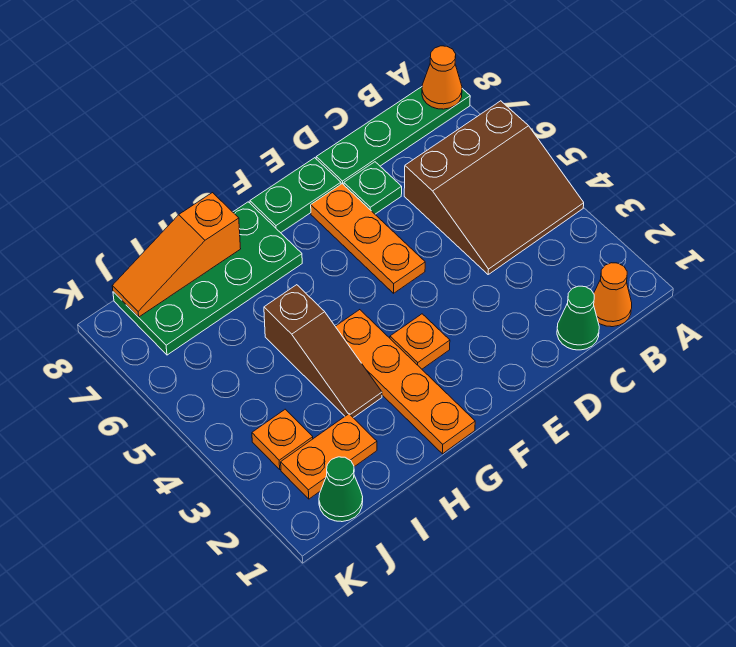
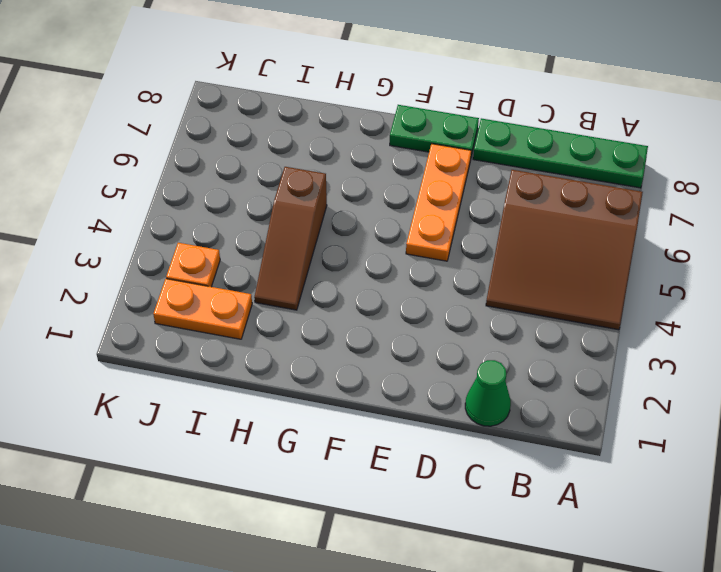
none -> orange 1x1 cone [594,263,632,327]
none -> green 1x1 plate [344,162,402,214]
none -> orange 1x1 plate [390,314,450,369]

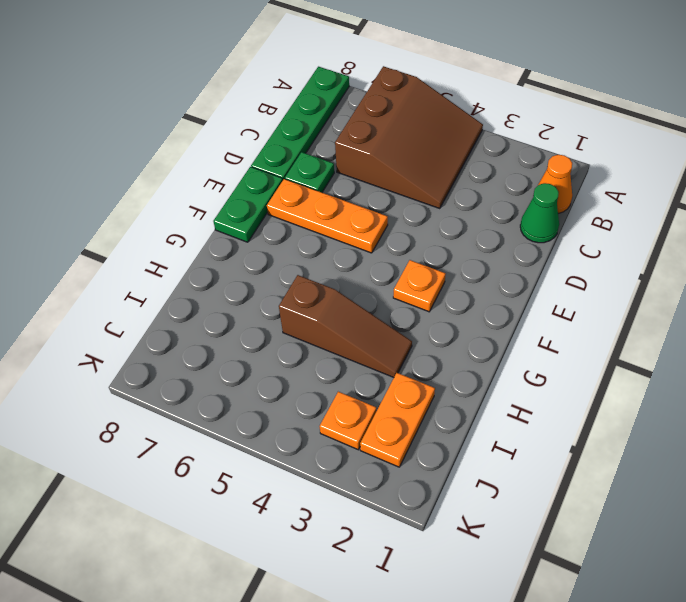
none -> orange 1x4 plate [335,310,475,454]
none -> green 2x4 plate [113,202,302,355]
none -> green 1x1 cone [319,457,363,522]

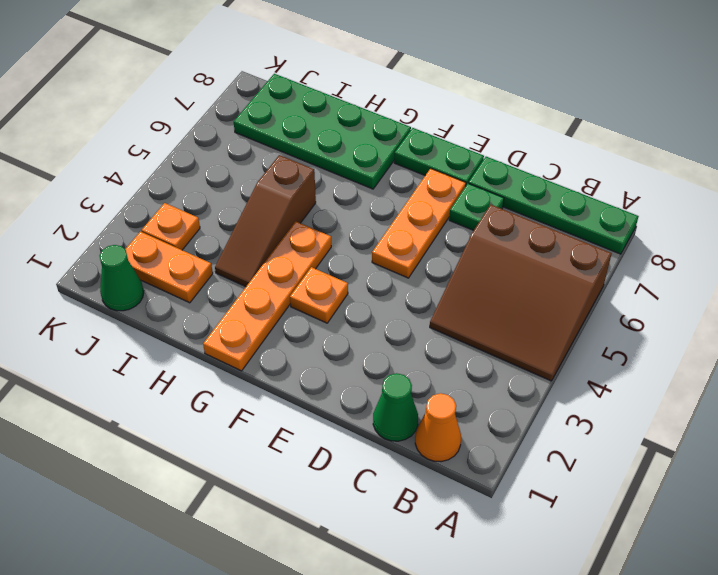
none -> orange 1x1 cone [422,46,462,109]
none -> orange 1x3 slope [112,193,241,317]

